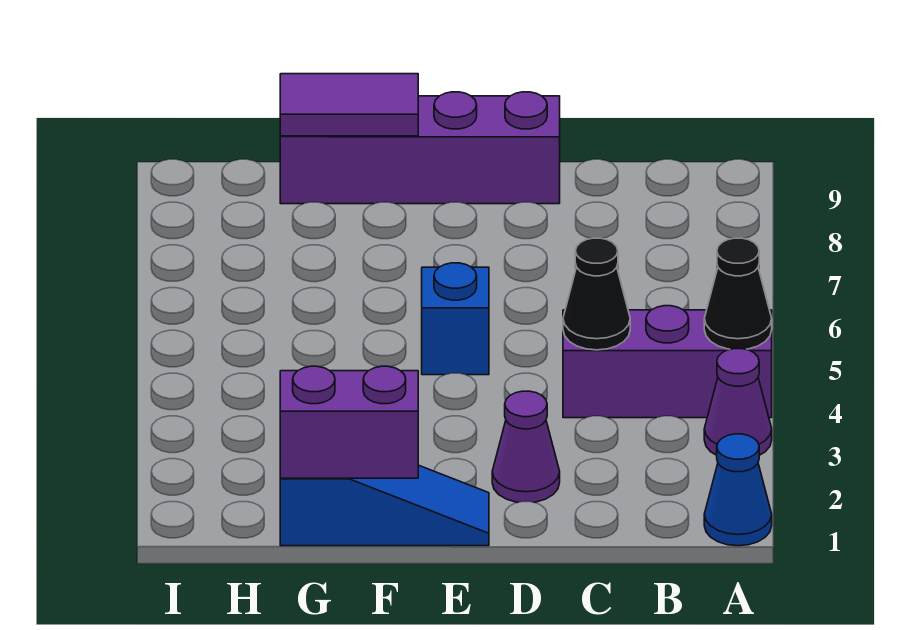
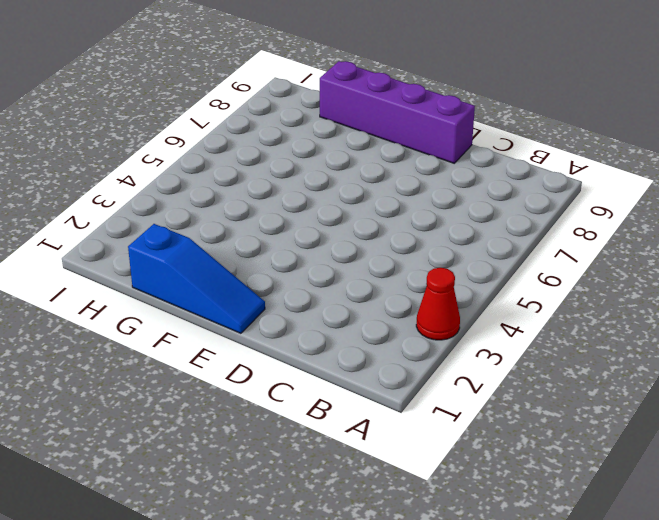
red 1x1 cone [416,268,460,340] -> purple 1x1 cone [704,349,772,455]
none -> blue 1x1 cone [704,434,772,546]
none -> purple 1x3 brick [563,306,772,418]

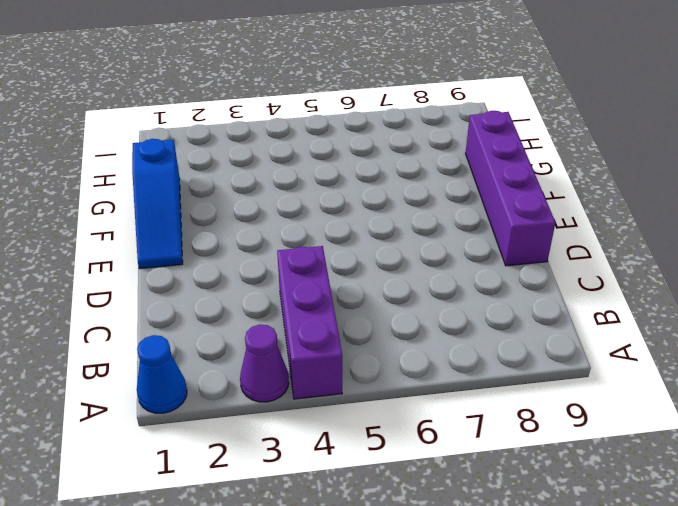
none -> purple 1x1 cone [492,391,560,502]
none -> blue 1x1 brick [422,263,489,375]

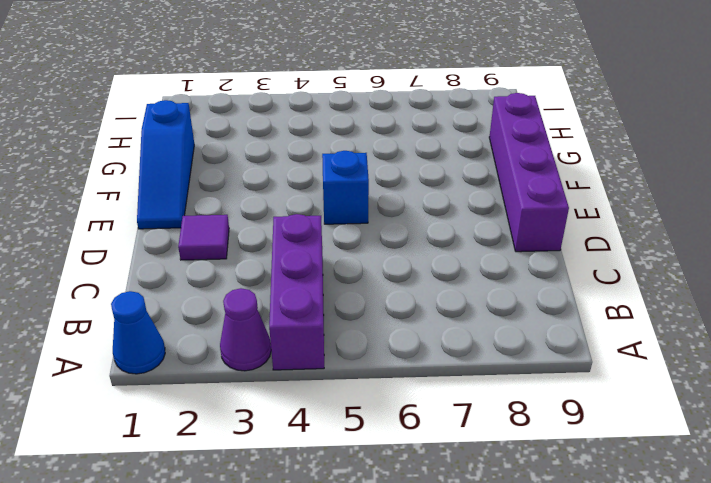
purple 1x1 tile [178,215,229,260] -> purple 1x1 cone [492,391,560,502]
none -> black 1x1 cone [704,238,772,349]
none -> black 1x1 cone [563,238,630,350]

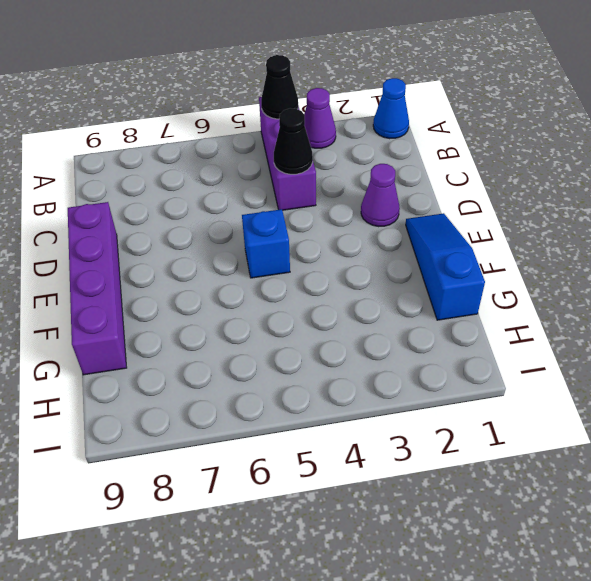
none -> purple 1x2 brick [280,366,418,478]
none -> purple 1x2 tile [280,74,418,136]

